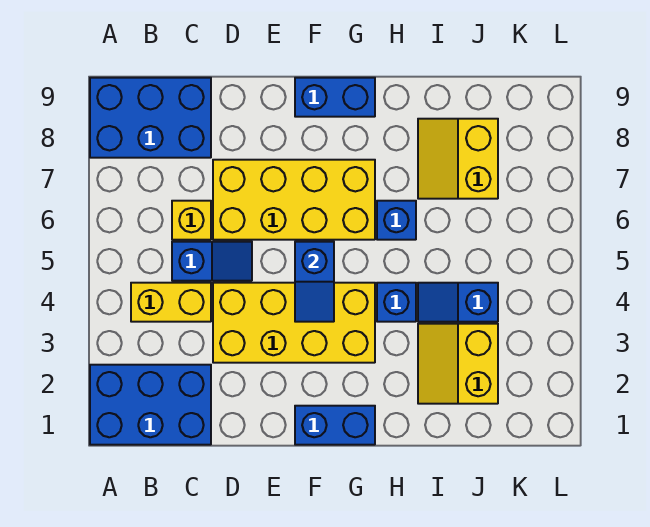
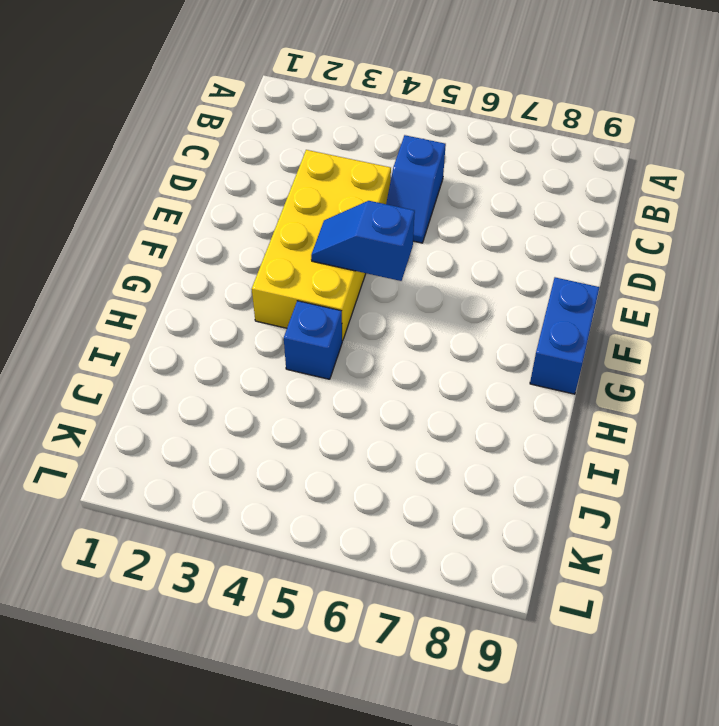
none -> blue 2x3 brick [90,365,211,445]
none -> blue 2x3 brick [90,78,211,158]
none -> yellow 1x2 brick [131,283,211,322]

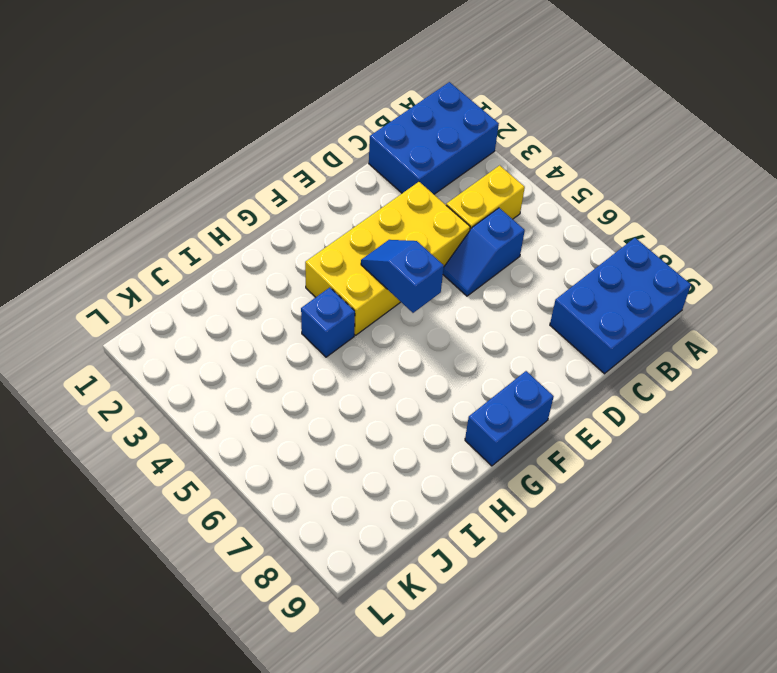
none -> yellow 1x1 brick [172,201,211,240]
none -> yellow 2x4 brick [213,160,375,240]
none -> blue 1x2 brick [295,406,375,445]

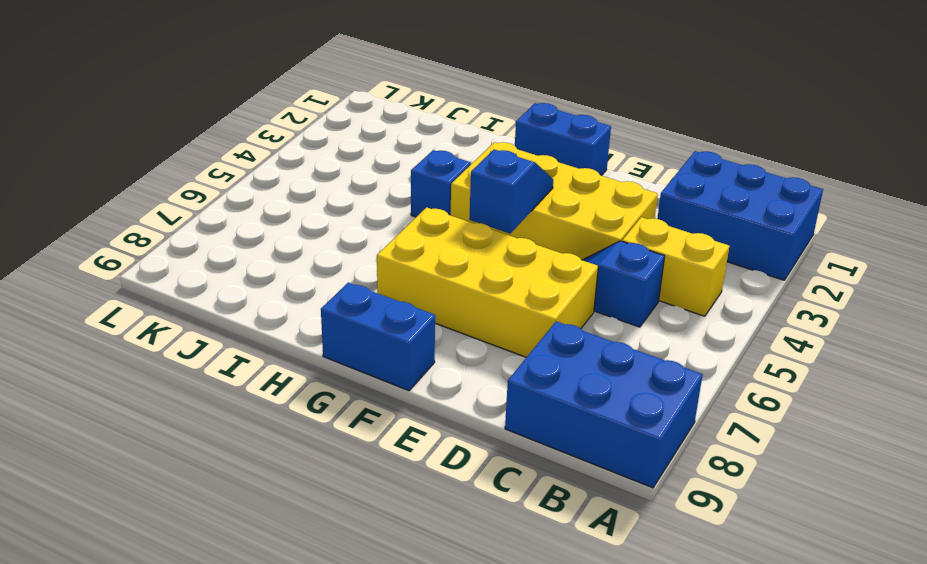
none -> yellow 1x1 brick [172,201,211,240]
none -> blue 1x1 brick [377,201,416,240]
none -> yellow 2x2 slope [418,324,498,404]

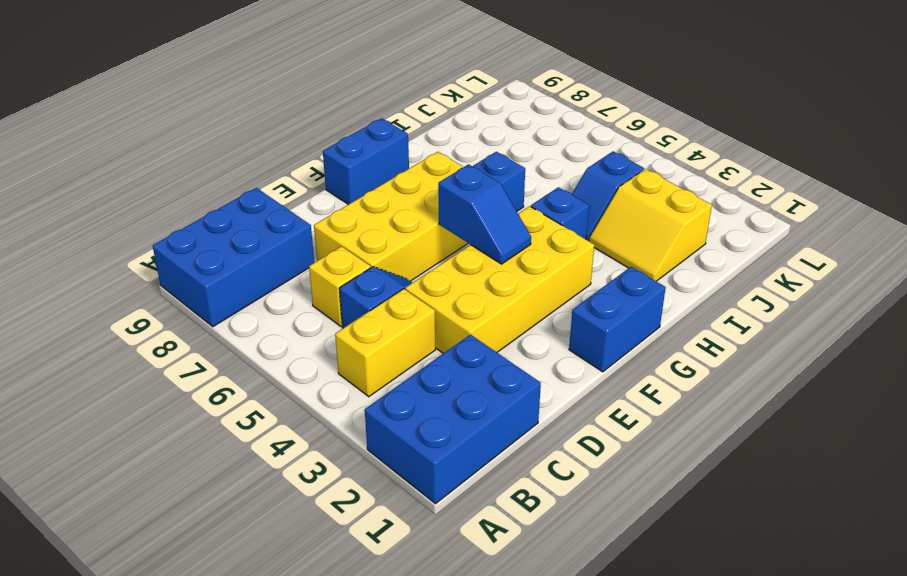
none -> yellow 2x2 slope [418,119,498,199]

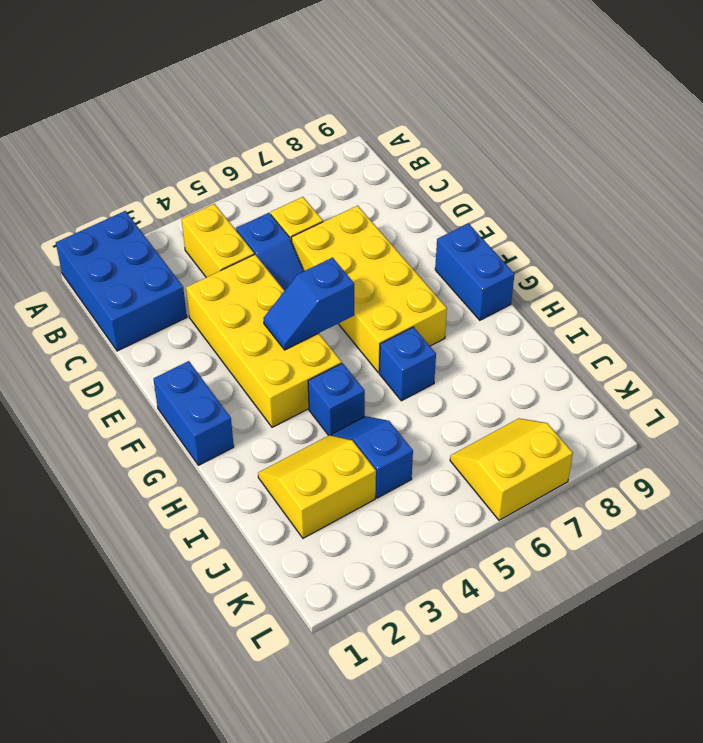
yellow 2x2 slope [450,419,573,520] -> yellow 2x2 slope moved to [418,119,498,199]
none -> blue 2x3 brick [90,78,211,158]

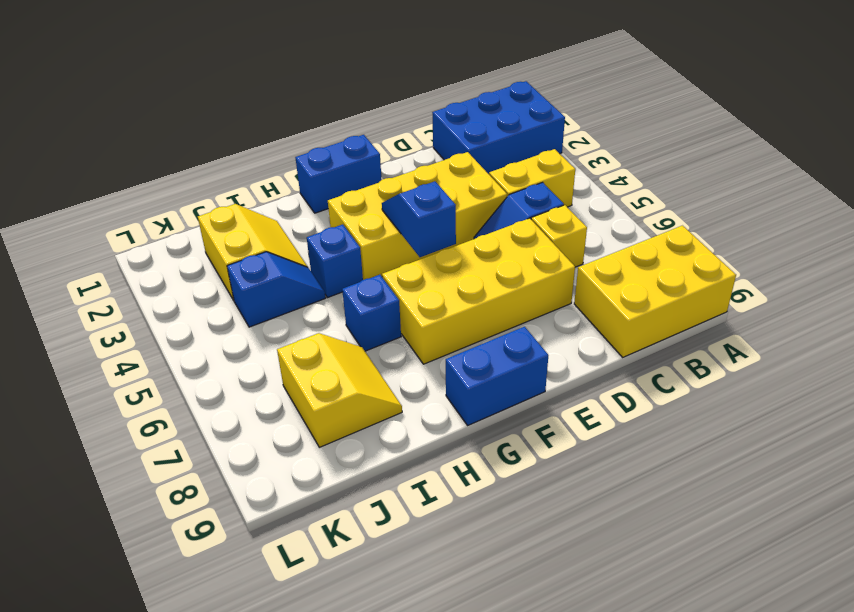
yellow 2x3 brick [574,226,736,357] -> blue 2x3 brick [90,78,211,158]

